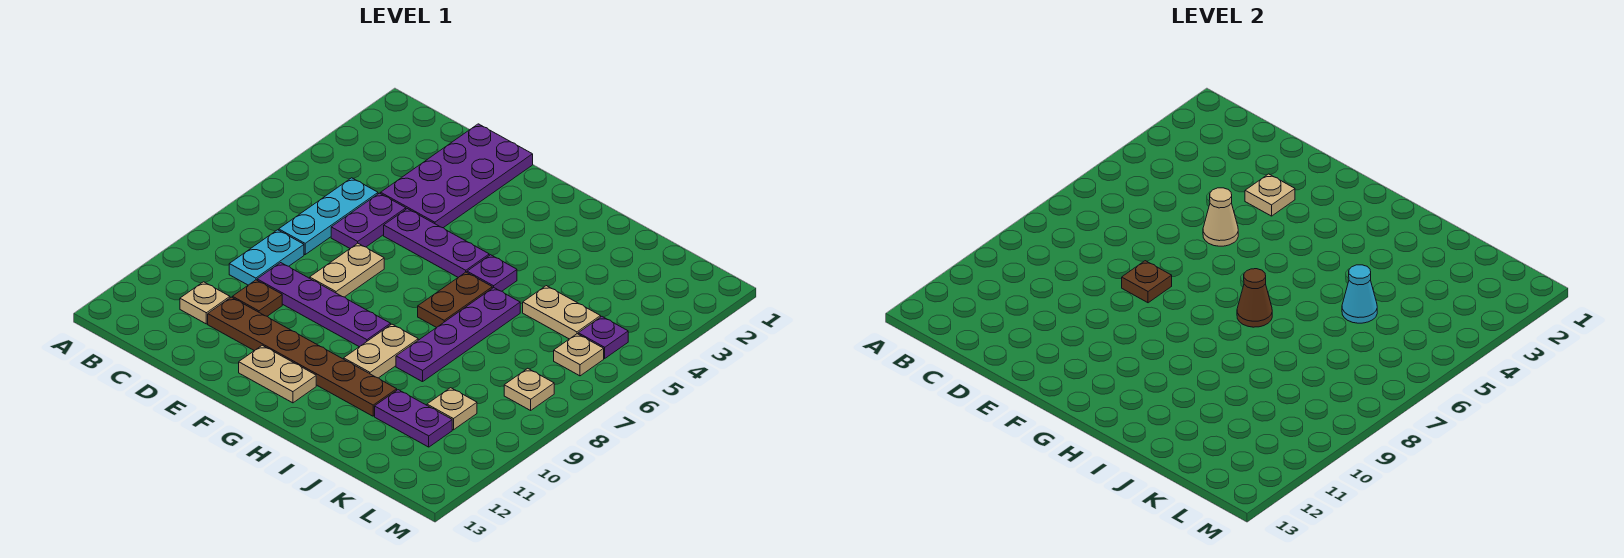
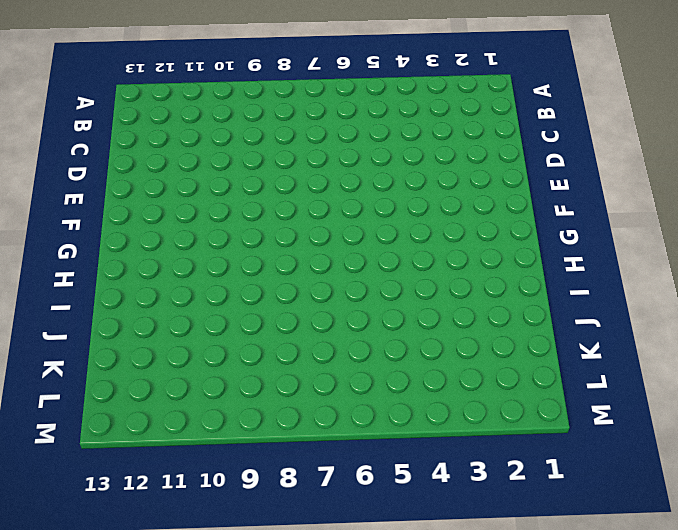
none -> cyan 1x3 plate [279,178,378,254]
none -> cyan 1x2 plate [229,230,304,285]
none -> tan 1x1 plate [180,282,230,324]

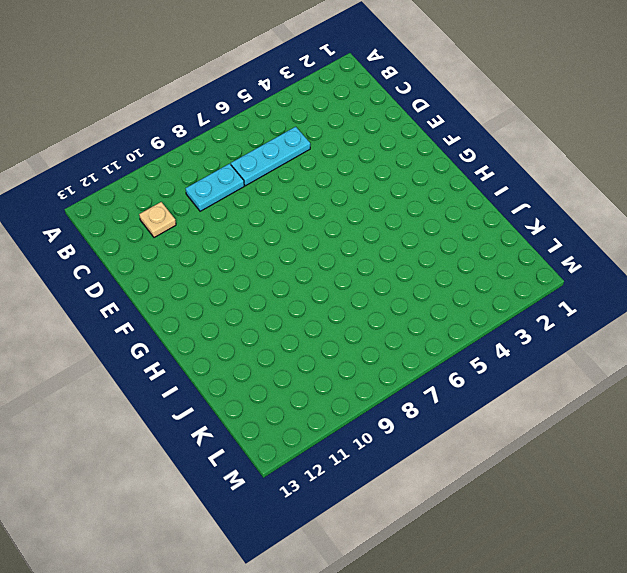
none -> purple 2x4 plate [381,124,533,228]
none -> purple 1x2 plate [331,193,406,248]
none -> purple 1x4 plate [257,263,391,347]

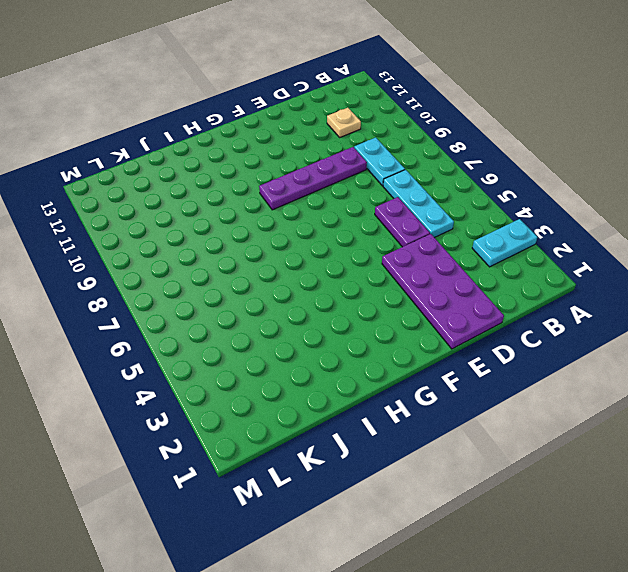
cyan 1x2 plate [472,219,538,267] -> none
none -> brown 1x1 plate [232,280,282,316]
none -> brown 1x6 plate [208,297,397,416]
none -> purple 1x3 plate [384,209,489,277]

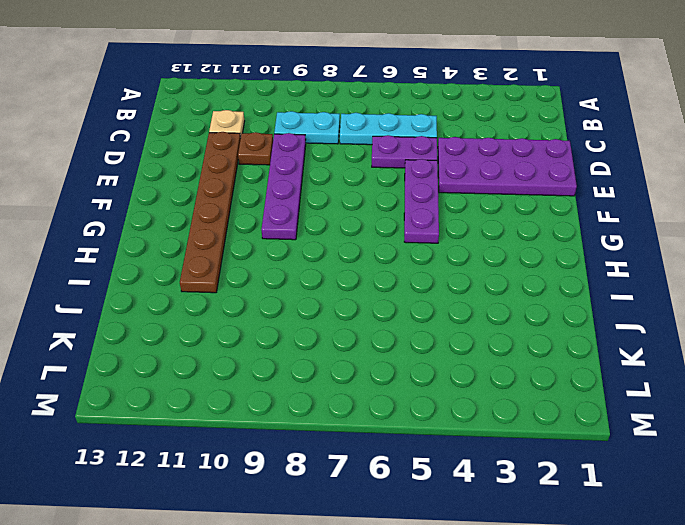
none -> tan 1x2 plate [310,243,384,297]
none -> tan 1x2 plate [239,345,316,403]
none -> purple 1x1 plate [467,255,517,291]

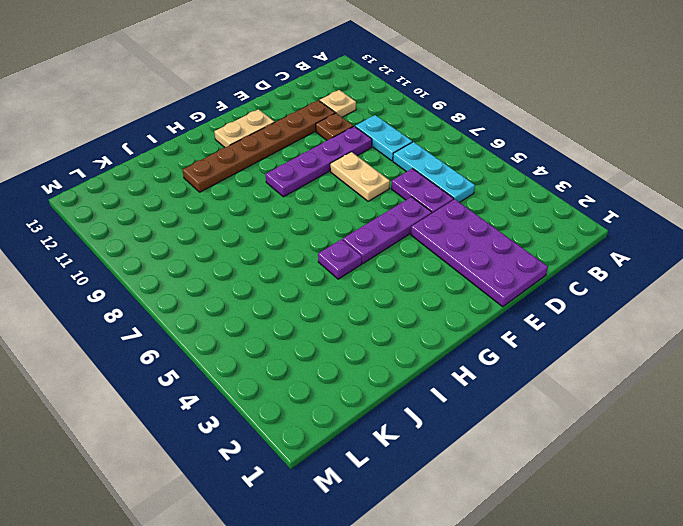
none -> brown 1x2 plate [418,272,492,328]
none -> tan 1x2 plate [344,324,418,378]
none -> purple 1x4 plate [396,288,520,382]

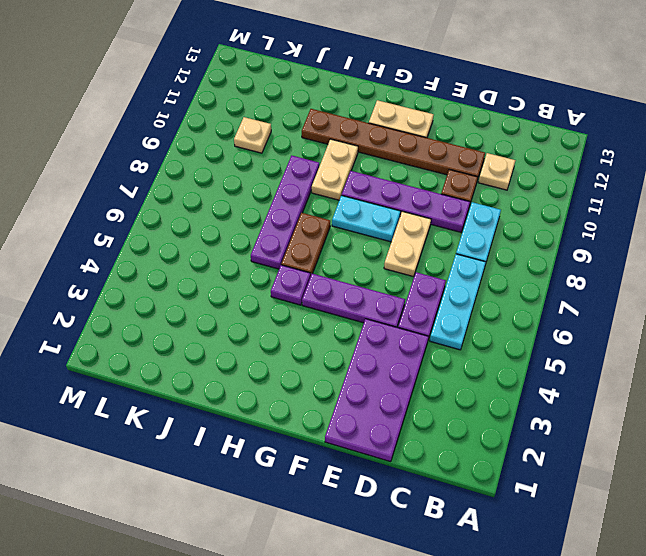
cyan 1x2 plate [332,195,400,242] -> none
none -> tan 1x2 plate [523,286,601,339]
none -> purple 1x2 plate [375,390,452,447]
none -> purple 1x1 plate [578,317,628,358]

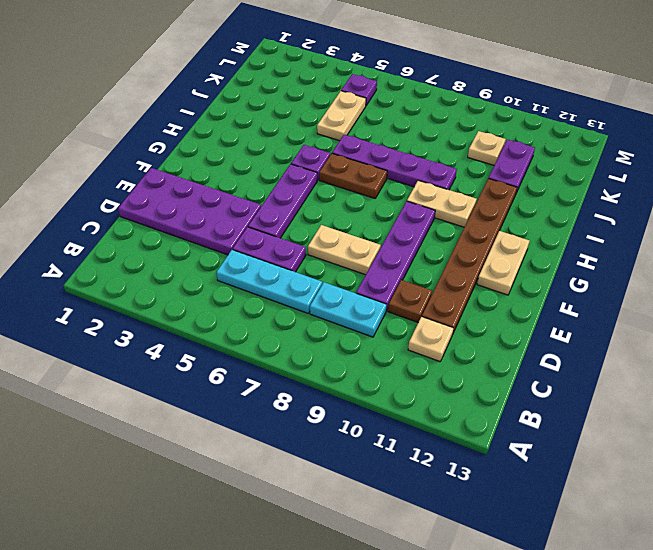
none -> tan 1x1 plate [554,334,604,376]
none -> tan 1x1 plate [504,368,554,410]
none -> tan 1x1 plate [1245,174,1295,216]

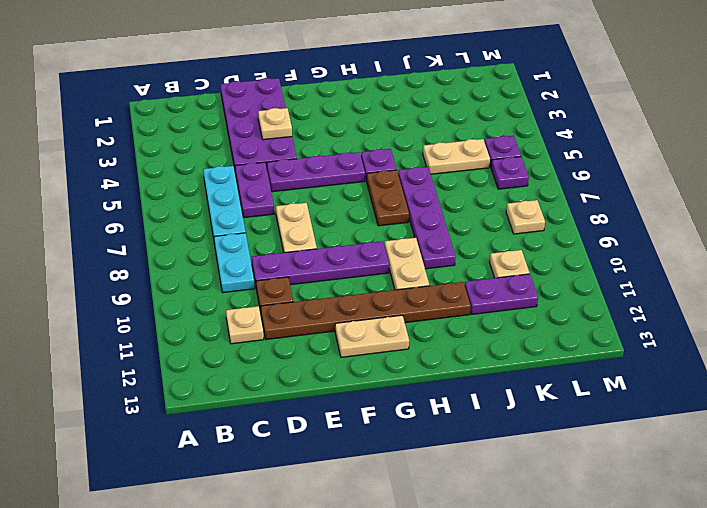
purple 1x1 plate [491,157,529,189] -> tan 1x1 plate [554,334,604,376]
none -> tan 1x1 cone [1203,188,1238,246]
none -> brown 1x1 plate [1122,261,1172,303]
none -> brown 1x1 cone [1237,269,1272,327]

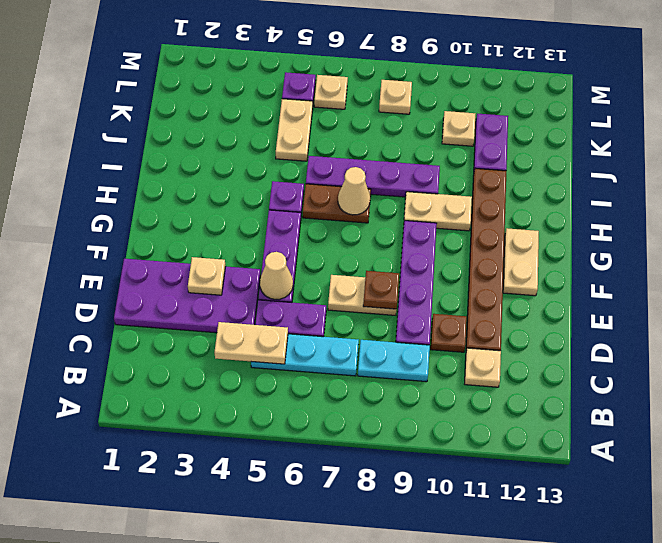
tan 1x2 plate [214,322,288,364] -> none
tan 1x1 cone [338,167,370,215] -> brown 1x1 cone [1237,269,1272,327]
none -> cyan 1x1 cone [1342,265,1377,323]

